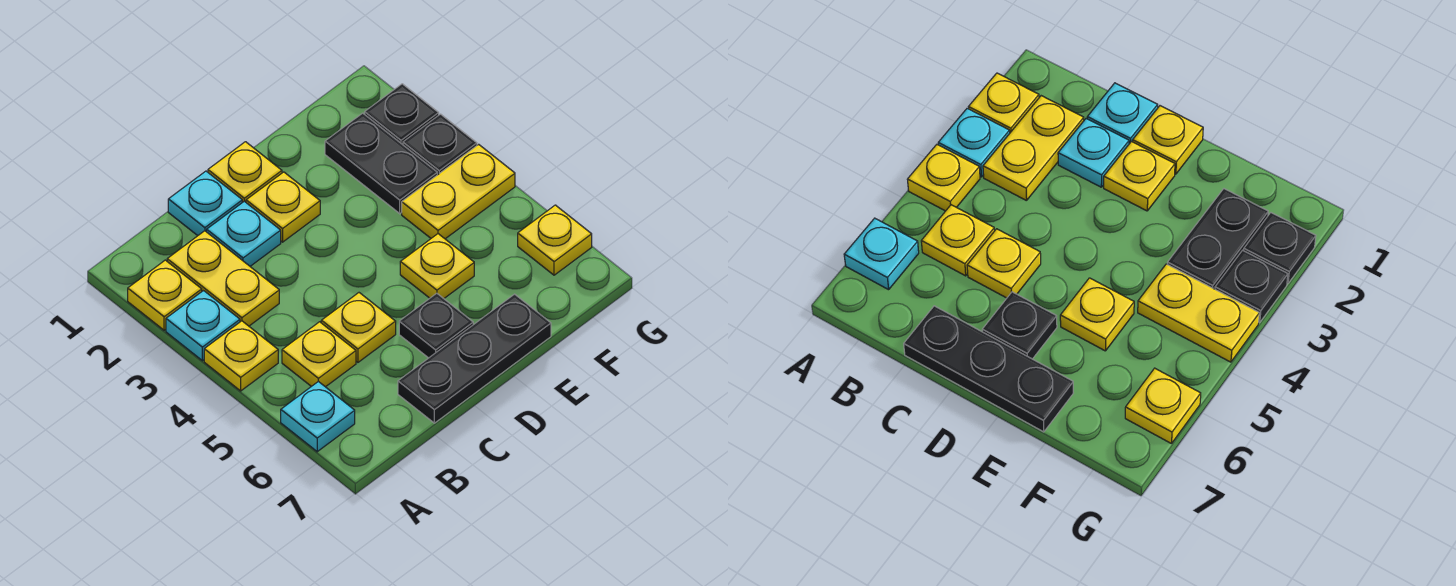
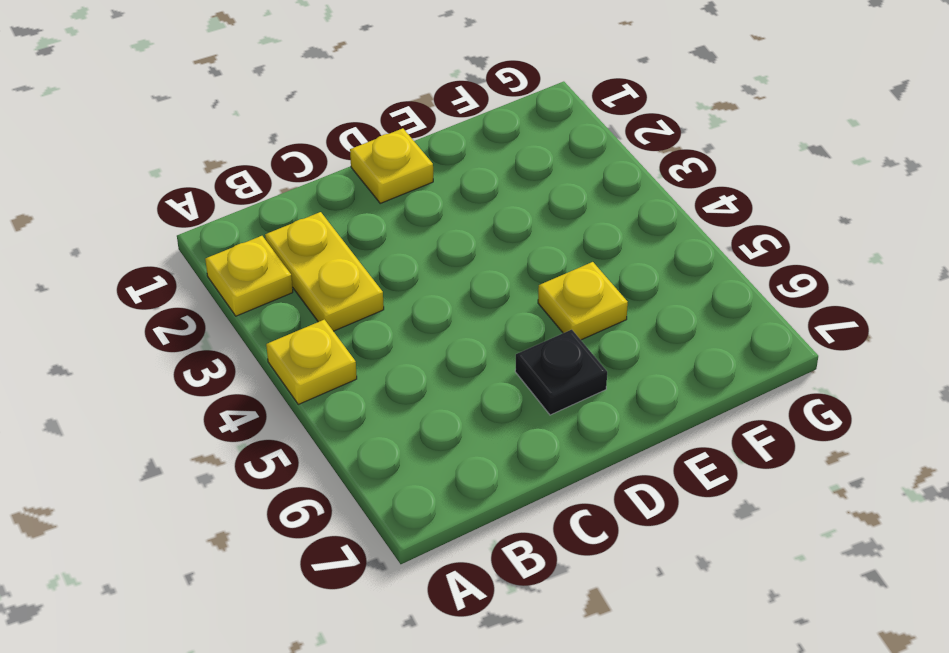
none -> cyan 1x1 plate [166,291,240,361]
none -> cyan 1x1 plate [281,381,355,452]
none -> yellow 1x1 plate [282,322,356,387]

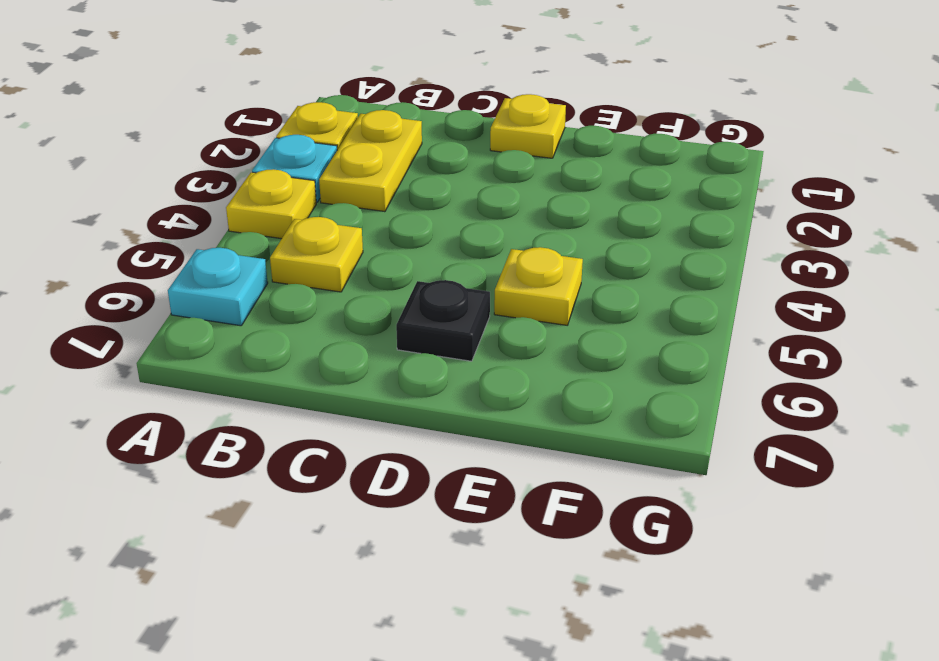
none -> cyan 1x1 plate [168,171,242,236]
none -> cyan 1x1 plate [207,201,281,266]
none -> yellow 1x1 plate [321,293,396,362]

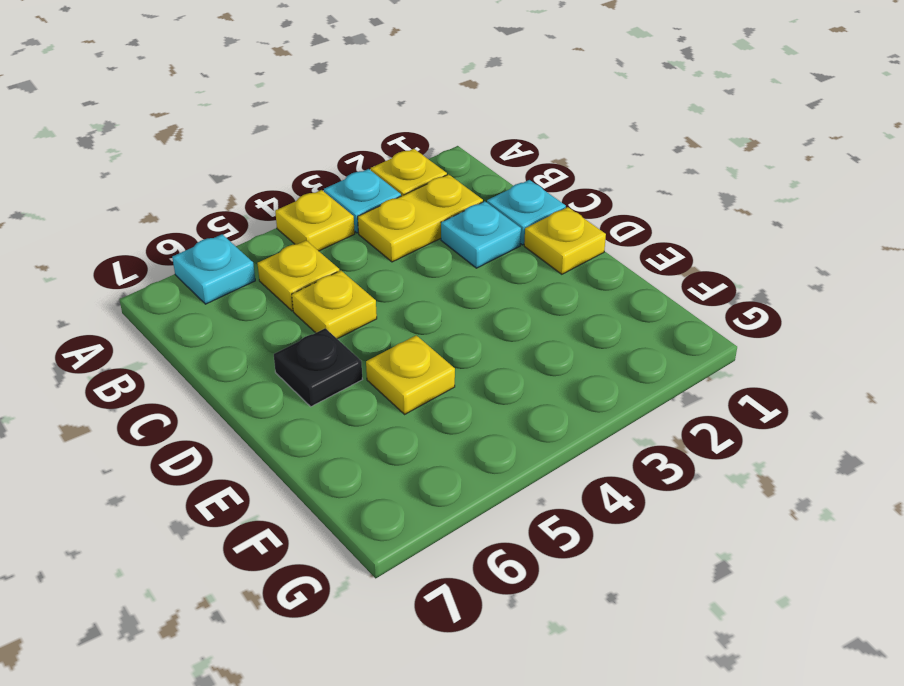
none -> black 1x3 plate [398,294,551,423]
none -> yellow 1x1 plate [246,172,320,242]
none -> black 1x2 plate [325,113,437,214]

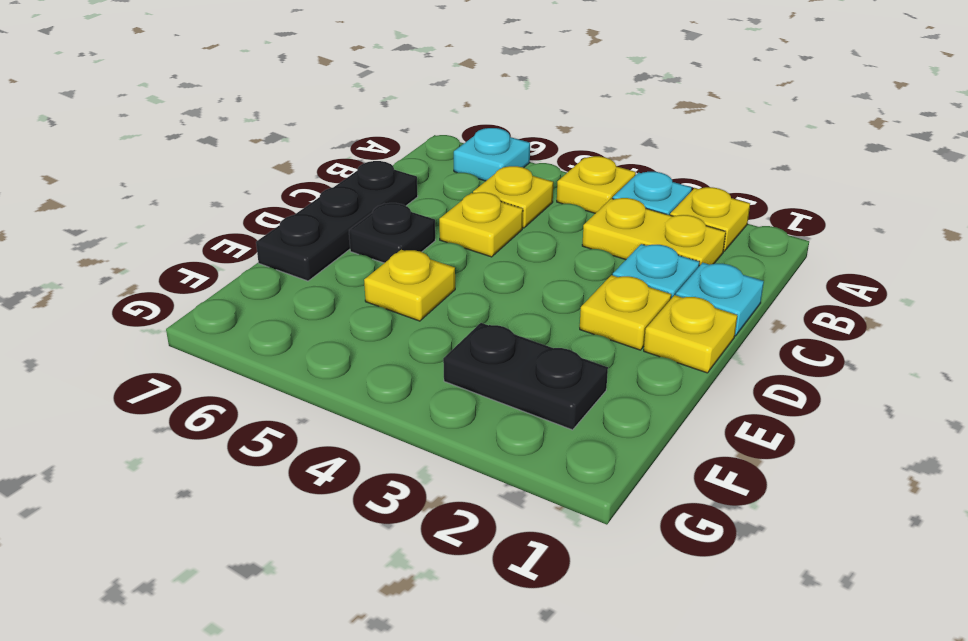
none -> yellow 1x2 plate [402,144,515,239]
none -> black 1x1 plate [365,84,439,145]
none -> black 1x1 plate [403,114,477,175]

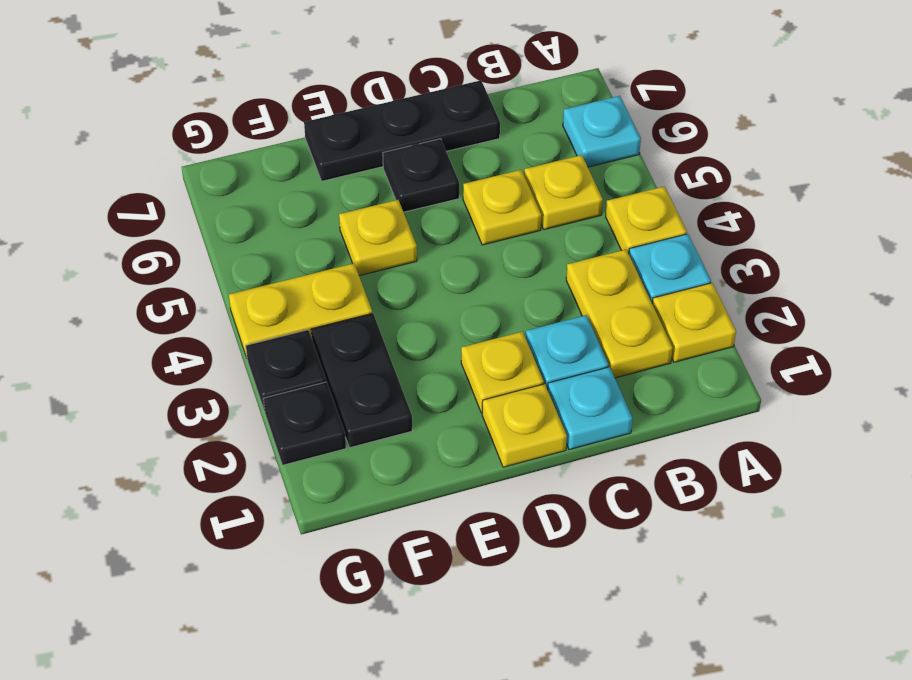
none -> yellow 1x1 plate [518,205,592,275]

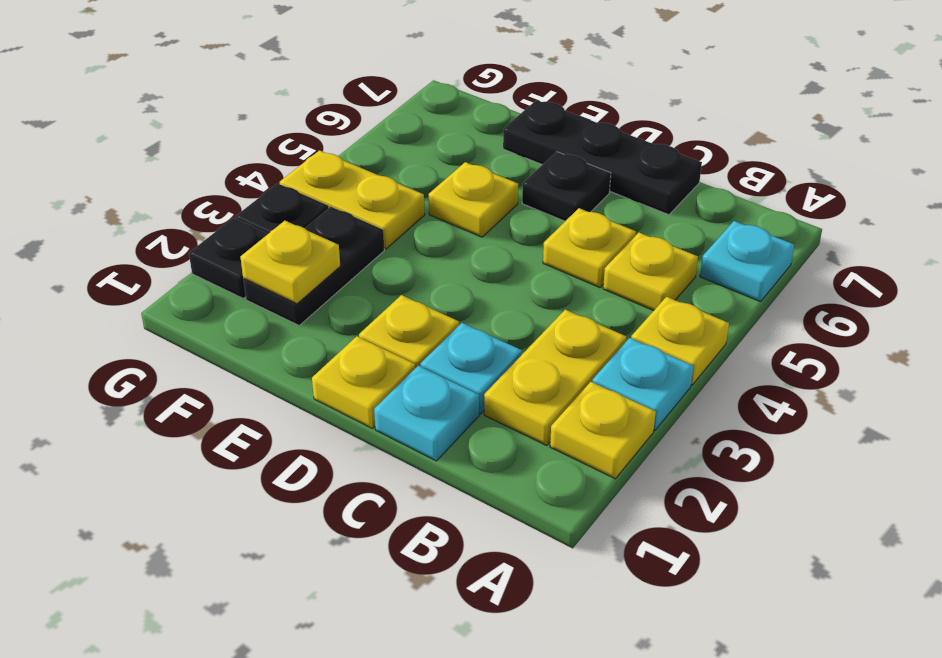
yellow 1x1 plate [240,221,340,304] -> yellow 1x1 plate moved to [518,205,592,275]

